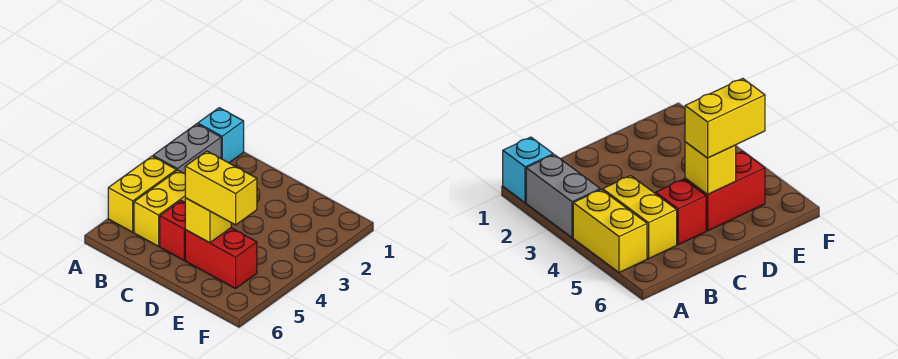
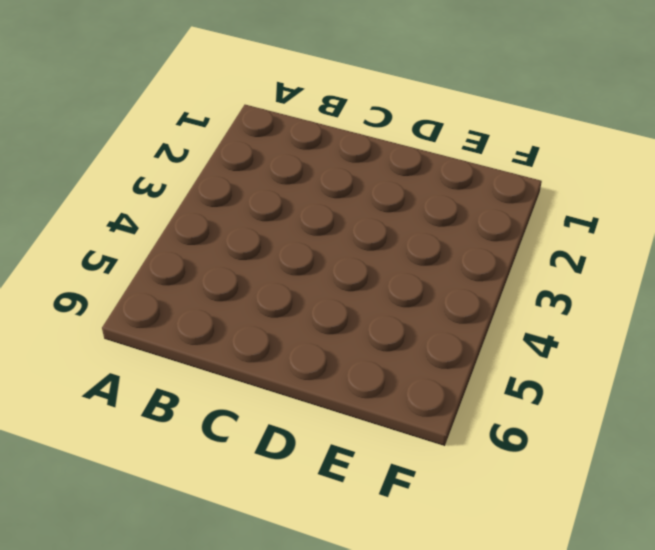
none -> cyan 1x1 brick [198,108,244,163]
none -> grey 1x2 brick [153,124,221,174]

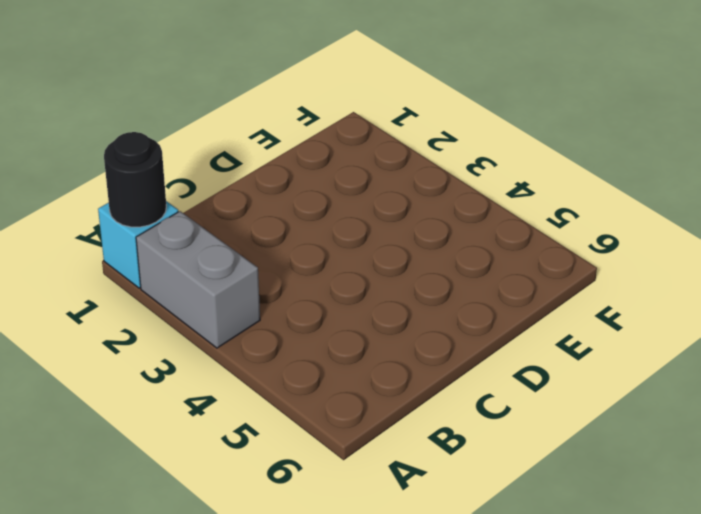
black 1x1 round brick [104,132,166,227] -> none
none -> yellow 1x2 brick [108,156,176,232]
none -> yellow 1x2 brick [134,170,185,246]

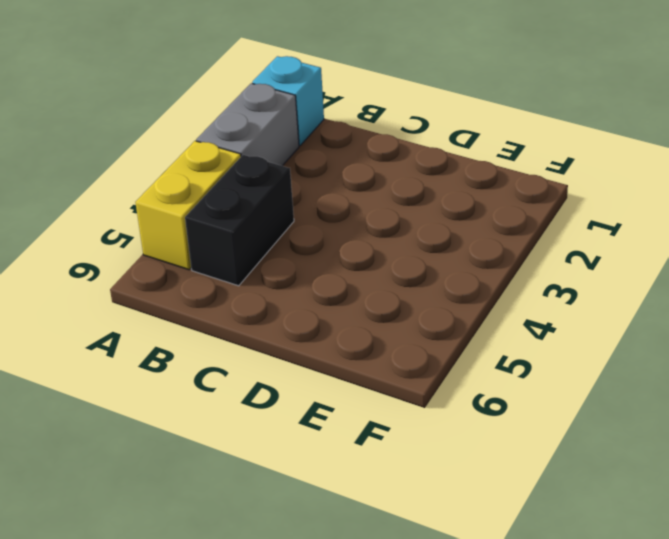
black 1x2 brick [185,155,294,286] -> yellow 1x2 brick [134,170,185,246]
none -> red 1x1 brick [160,201,185,260]
none -> red 1x2 brick [185,228,257,289]

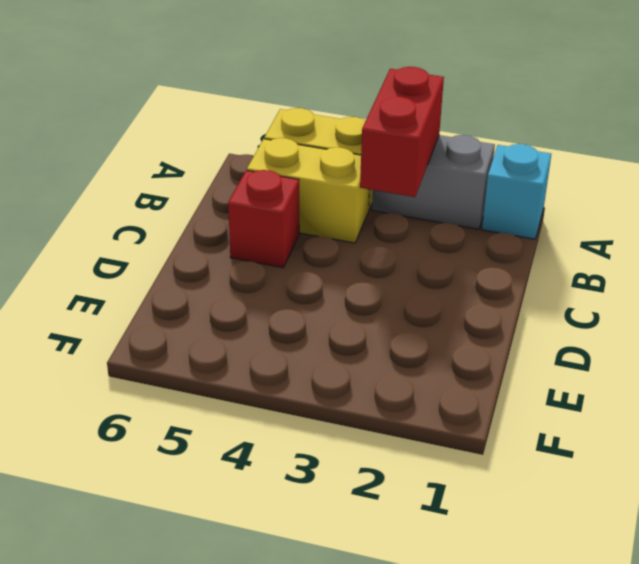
red 1x2 brick [360,67,444,197] -> red 1x2 brick moved to [185,228,257,289]
none -> yellow 1x1 brick [185,198,231,243]
none -> yellow 1x2 brick [185,151,257,225]

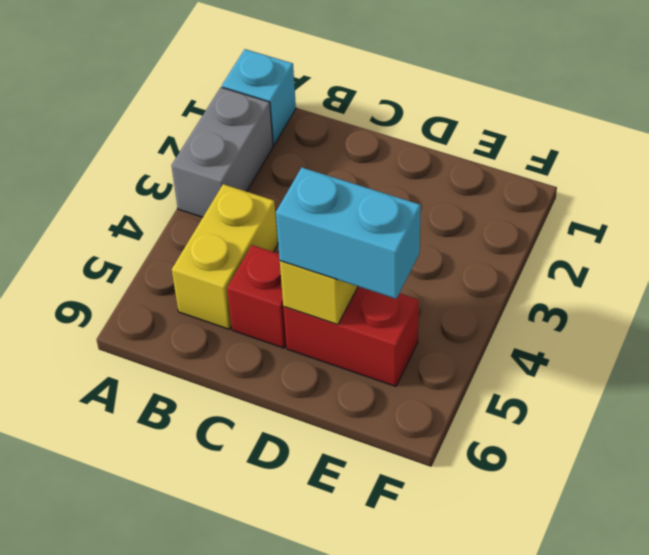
cyan 1x2 brick [276,168,421,299] -> yellow 1x2 brick [185,151,257,225]
none -> yellow 1x2 brick [108,156,176,232]

